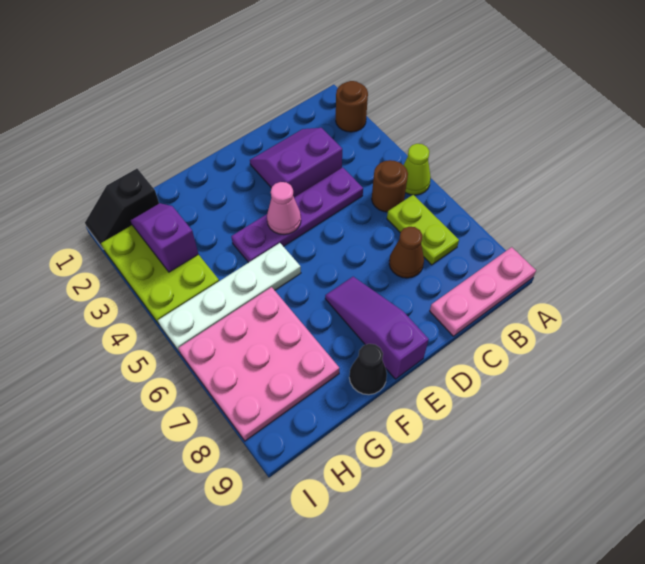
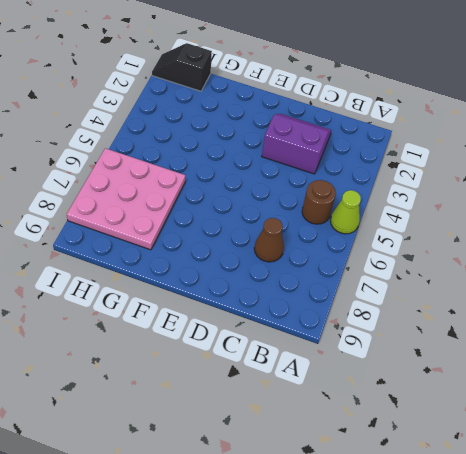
none -> brown 1x1 round brick [336,81,368,132]
none -> pink 1x3 plate [430,247,536,336]
none -> lime 1x2 plate [387,195,459,265]

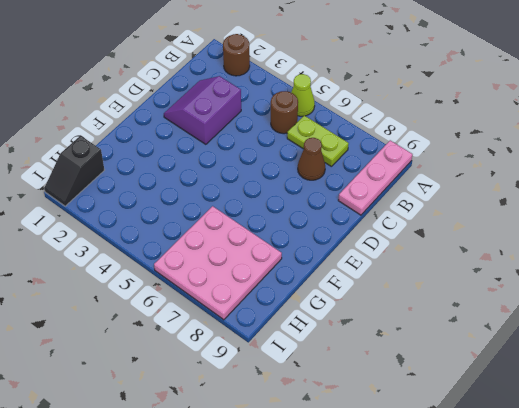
none -> purple 1x4 plate [231,167,363,263]
none -> purple 1x3 slope [325,277,429,379]
none -> white 1x4 plate [158,243,301,352]

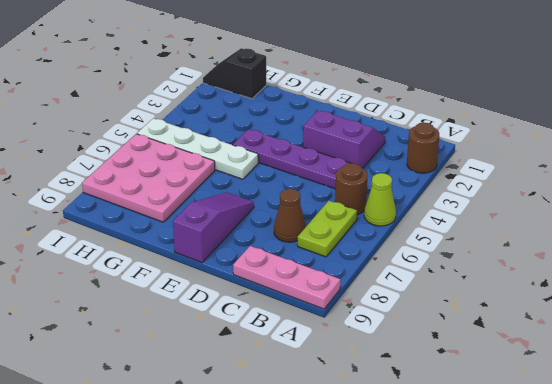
none -> black 1x1 cone [349,344,387,395]
none -> lime 2x3 plate [101,225,219,324]
none -> pink 1x1 cone [267,182,301,235]

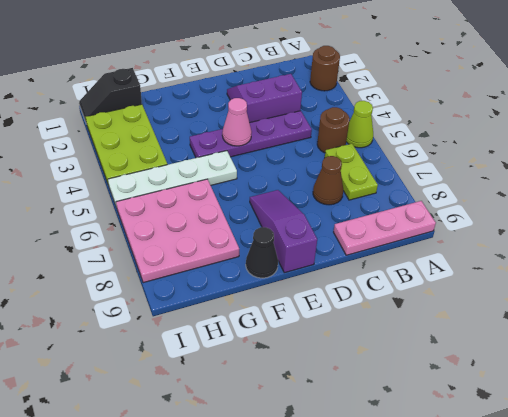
none -> purple 1x2 slope [131,203,198,272]

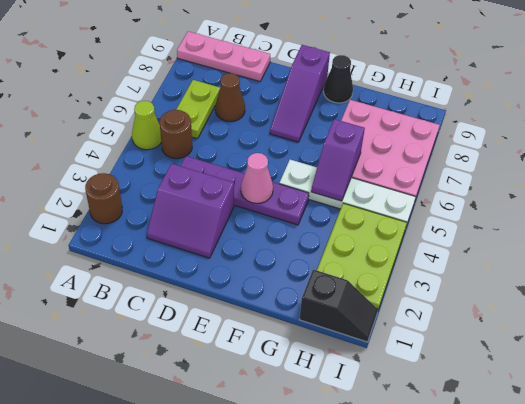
purple 1x2 slope [311,119,365,201] -> purple 1x2 slope moved to [131,203,198,272]

